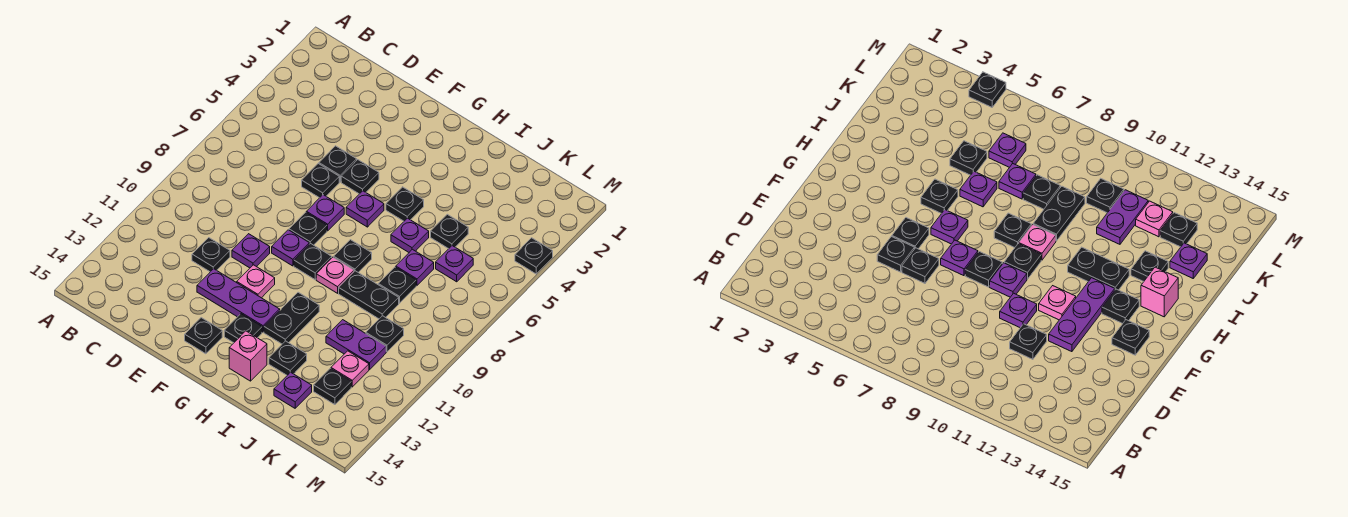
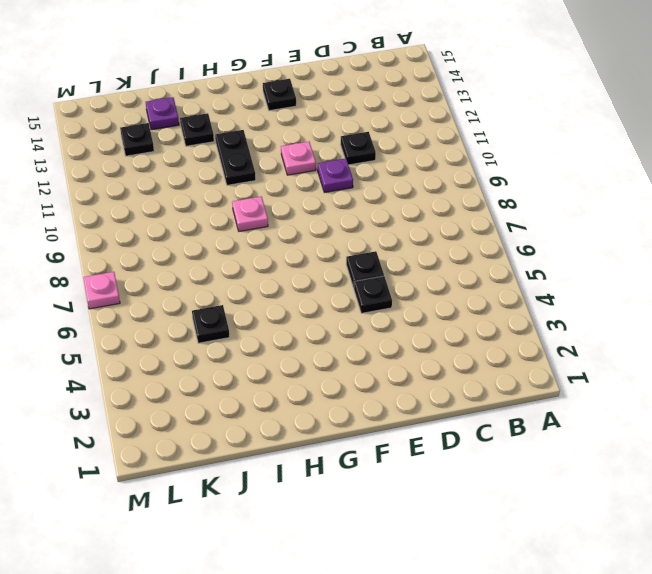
pink 1x1 plate [83,272,120,309] -> pink 1x1 plate moved to [331,351,369,387]
none -> purple 1x3 plate [197,269,280,332]
none -> black 1x1 plate [341,160,379,194]
none -> purple 1x1 plate [306,195,344,231]
none -> black 1x1 plate [289,212,327,245]

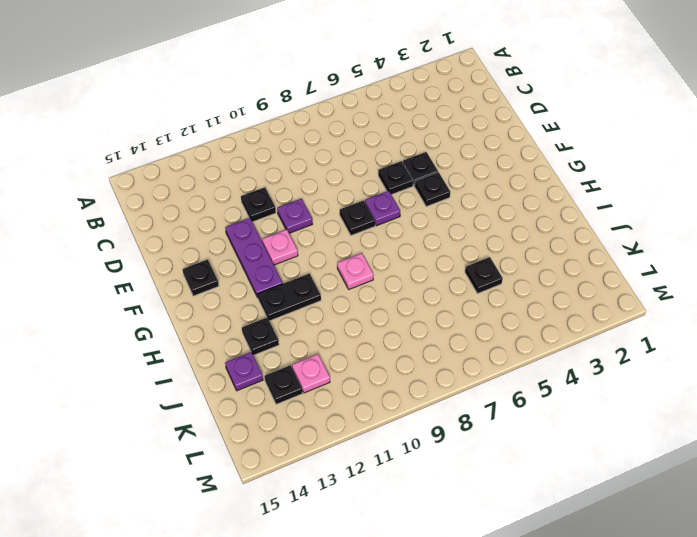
none -> purple 1x1 plate [272,230,309,266]
none -> purple 1x1 plate [346,191,384,227]
none -> black 1x1 plate [294,243,332,280]
none -> black 1x1 plate [224,314,262,343]

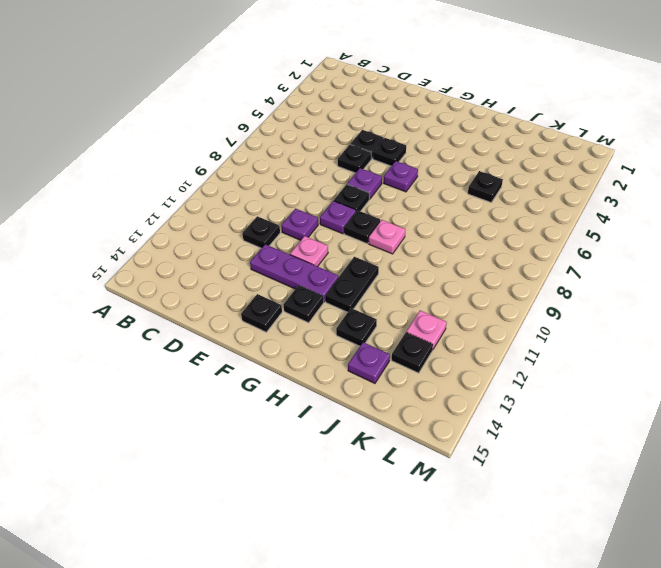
none -> black 1x1 plate [386,187,424,221]
none -> black 1x1 plate [334,240,372,272]
none -> pink 1x1 brick [229,331,267,381]
none -> purple 1x1 plate [391,218,429,252]

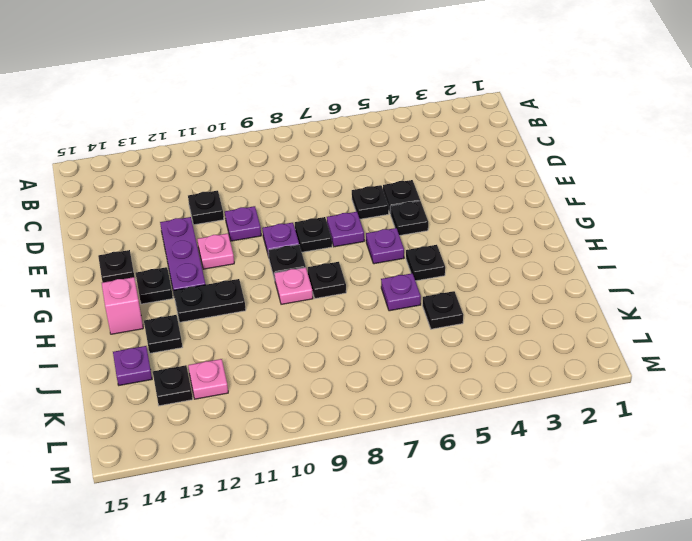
none -> black 1x2 plate [339,271,399,319]
none -> purple 1x1 plate [396,249,434,286]
none -> black 1x1 plate [378,267,416,303]
none -> purple 1x2 plate [326,320,386,369]

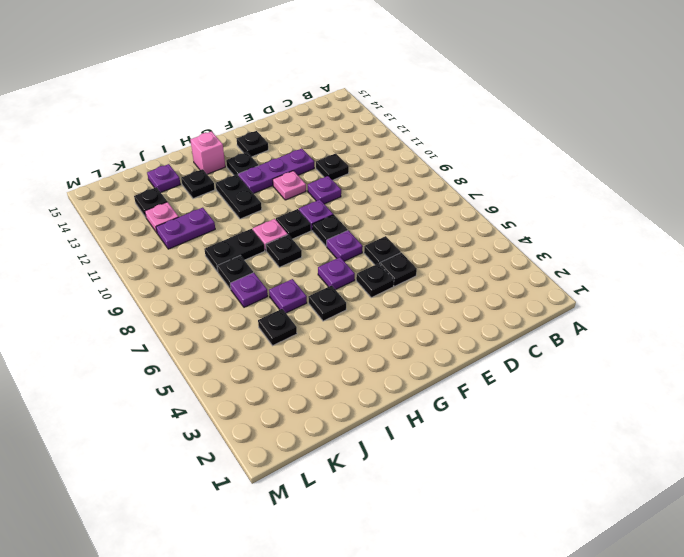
none -> purple 1x1 plate [436,246,473,282]
none -> black 1x1 plate [366,316,404,352]
none -> black 1x1 plate [515,238,553,274]

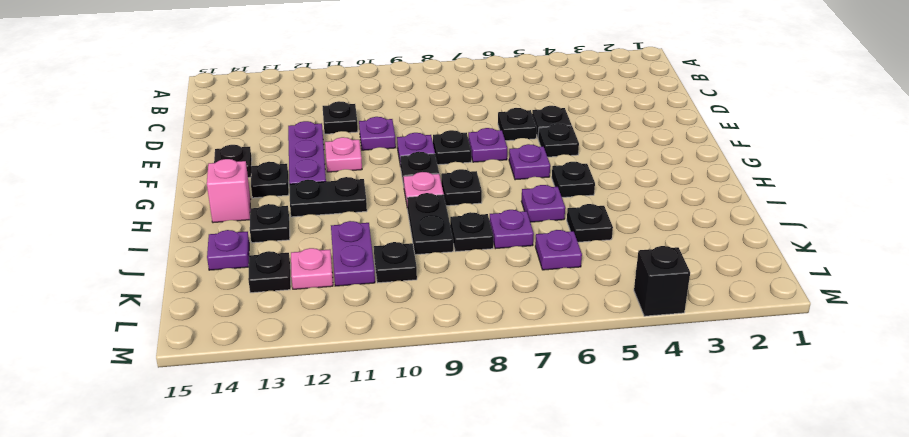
black 1x1 brick [634,246,690,316] -> black 1x1 plate [515,238,553,274]

